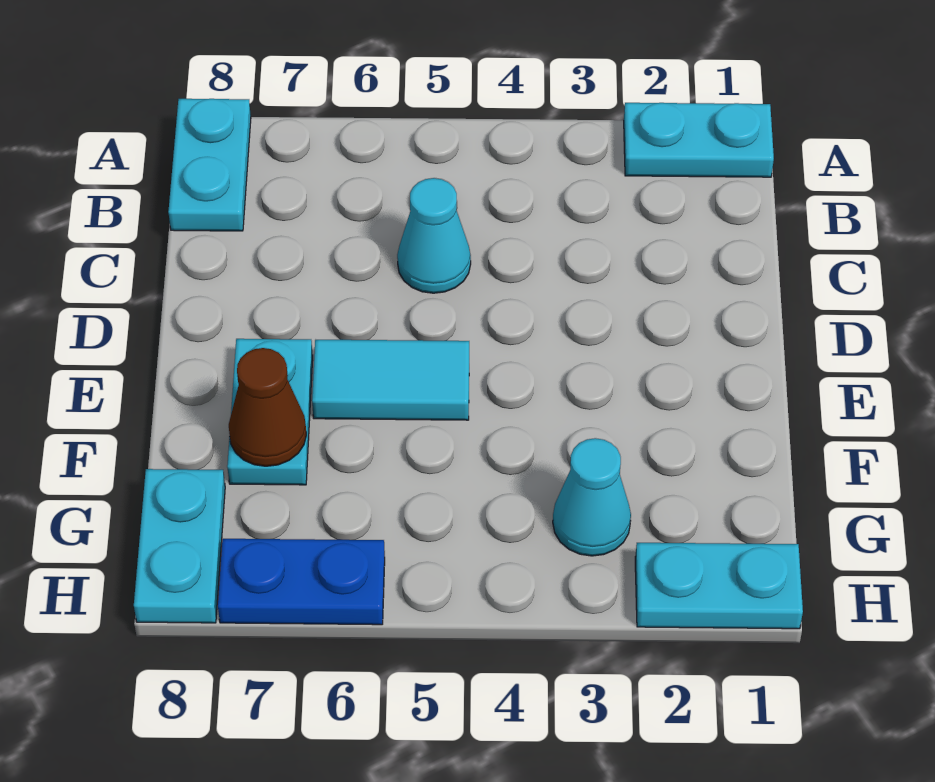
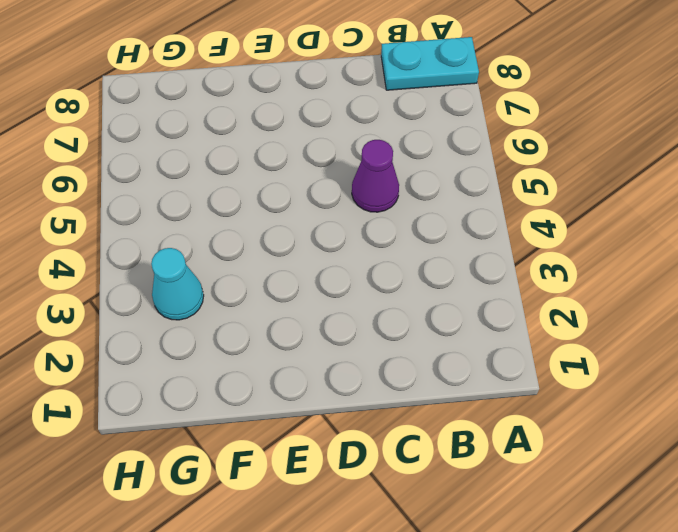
purple 1x1 cone [352,140,399,212] -> cyan 1x1 cone [397,178,471,293]
none -> cyan 1x2 plate [624,103,774,177]
none -> cyan 1x2 tile [312,340,469,420]

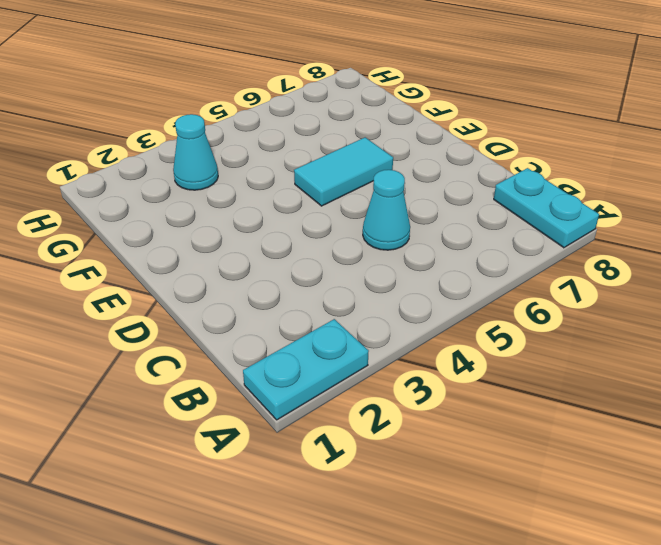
none -> cyan 1x2 plate [227,339,313,485]
none -> cyan 1x2 plate [134,469,225,623]

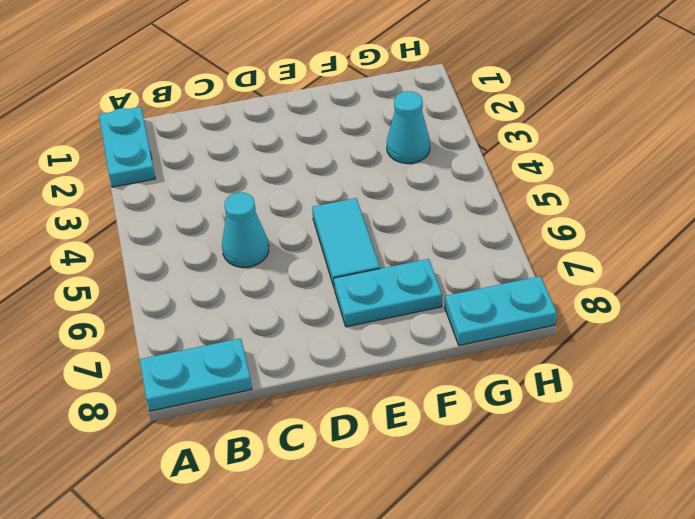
none -> cyan 1x2 plate [635,543,803,629]
none -> blue 1x2 plate [218,539,385,625]

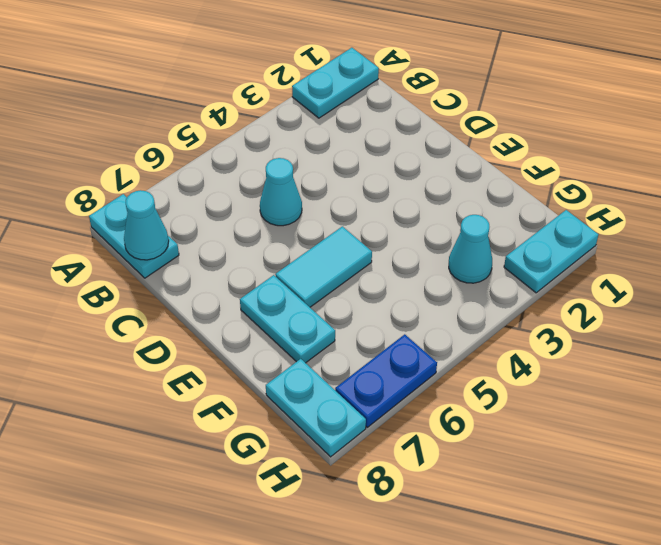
cyan 1x1 cone [124,190,169,260] -> none
none -> brown 1x1 cone [229,348,306,466]

